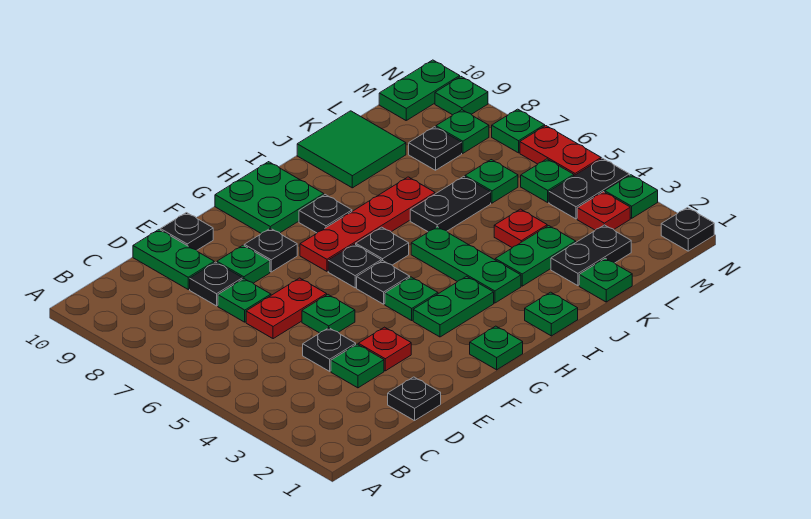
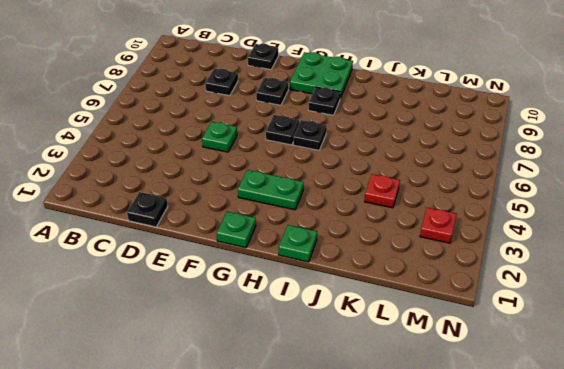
none -> green 1x1 plate [331,344,384,388]
none -> black 1x1 plate [303,328,356,371]
none -> red 1x2 plate [246,278,327,339]
none -> green 1x1 plate [218,279,271,322]

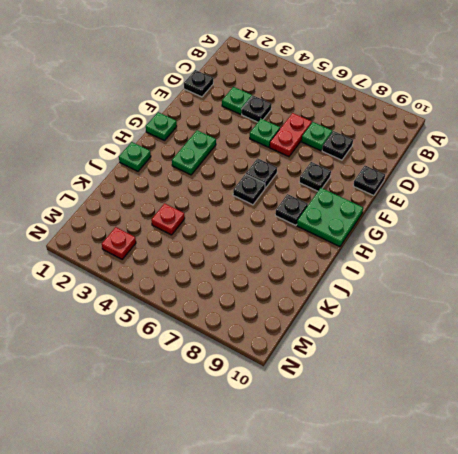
none -> green 1x2 plate [133,230,214,289]
none -> red 1x1 plate [358,327,411,371]
none -> green 1x1 plate [217,245,270,283]
none -> green 1x1 plate [385,277,438,320]

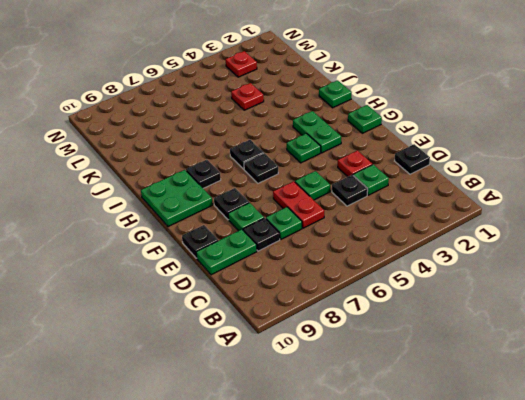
none -> black 1x1 plate [357,261,410,304]
none -> red 1x4 plate [300,177,435,271]
none -> green 1x3 plate [411,227,521,303]
none -> green 1x2 plate [495,226,576,286]

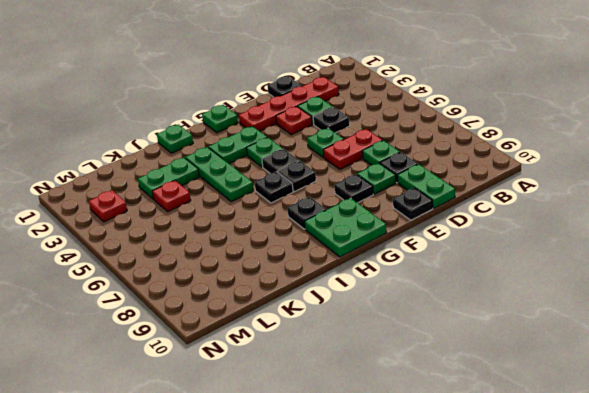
red 1x4 plate [239,77,339,131] -> red 1x4 plate moved to [300,177,435,271]
none -> black 1x2 plate [410,177,491,232]
none -> green 2x2 tile [297,111,406,188]
none -> green 1x1 plate [579,258,632,302]
none -> black 1x2 plate [551,225,631,286]

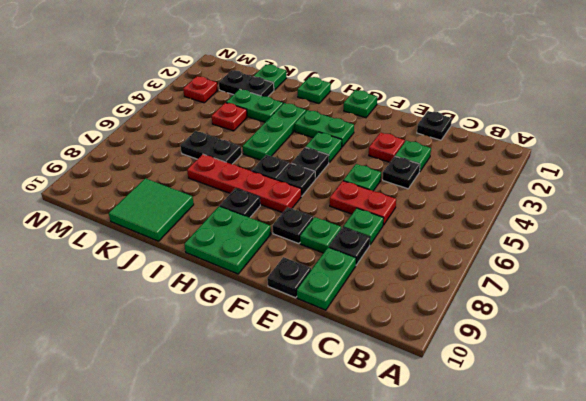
none -> green 1x1 plate [465,160,518,203]
none -> black 1x1 plate [409,127,462,170]
none -> black 1x2 plate [549,158,629,219]
none -> green 1x1 plate [521,159,574,202]

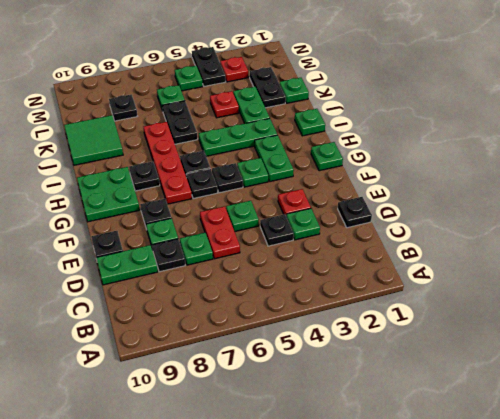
none -> green 1x1 plate [436,110,489,153]
none -> green 1x2 plate [379,60,460,120]
none -> black 1x1 plate [661,208,714,251]
none -> green 1x1 plate [605,175,658,218]

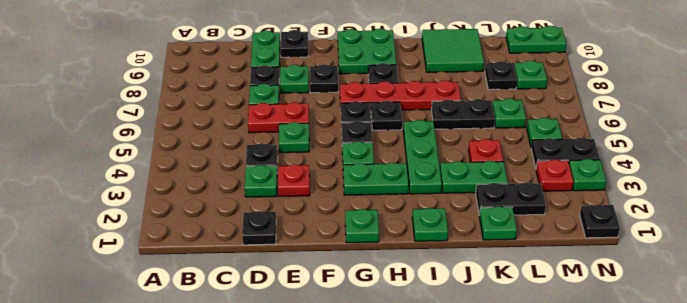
none -> red 1x2 plate [520,126,601,176]
none -> green 1x1 plate [492,109,545,153]
none -> green 1x1 plate [435,77,488,115]

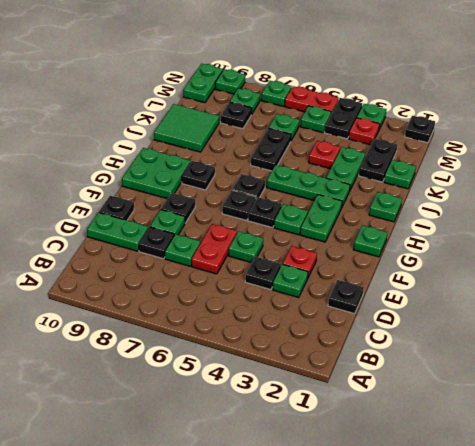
none -> red 1x4 plate [300,177,435,271]

